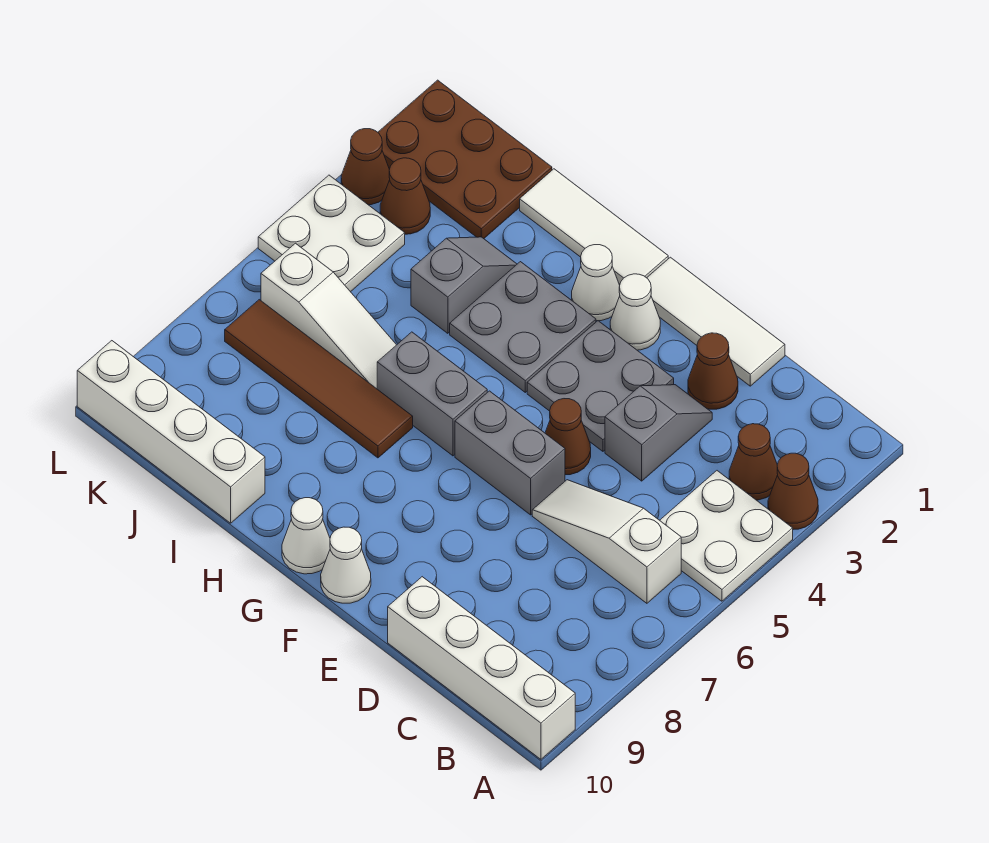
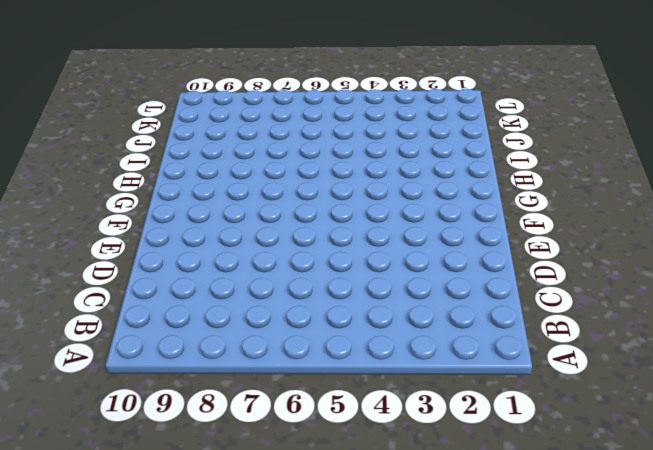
none -> brown 1x1 cone [768,453,818,529]
none -> white 2x2 plate [660,471,793,601]
none -> white 1x4 brick [388,577,575,759]

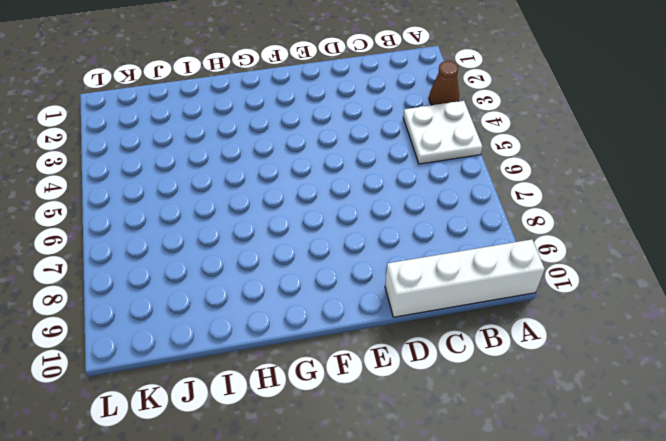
none -> brown 1x1 cone [729,424,778,500]
none -> white 1x3 slope [532,480,681,603]
none -> white 1x3 tile [647,257,785,386]

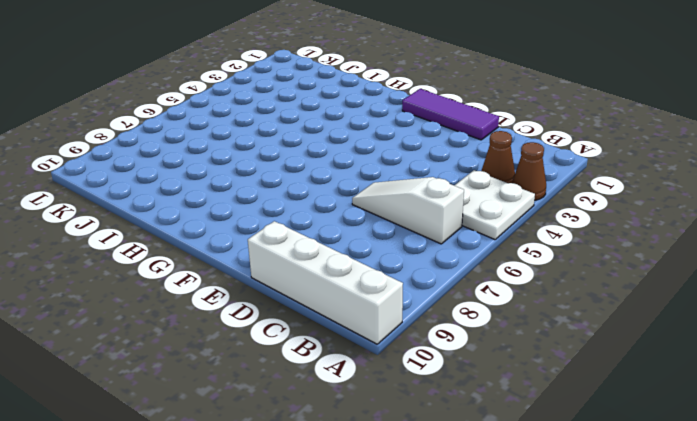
purple 1x3 tile [402,89,499,140] -> white 1x3 tile [647,257,785,386]
none -> brown 1x1 cone [688,333,738,409]
none -> grey 1x2 slope [605,385,712,481]
none -> grey 2x2 plate [527,321,674,451]

